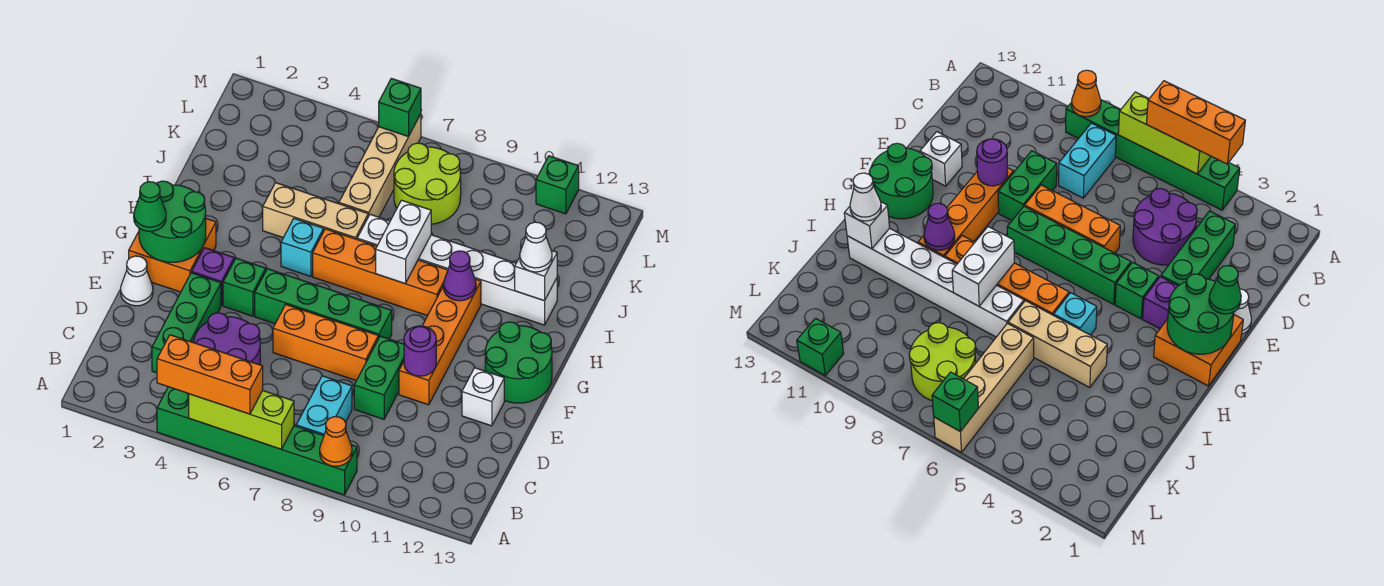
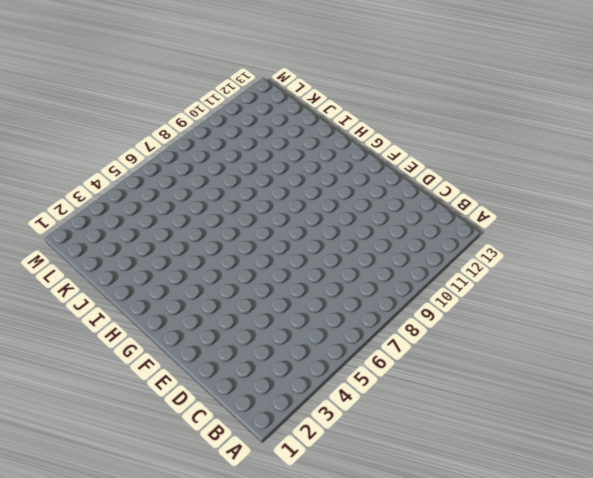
none -> green 1x6 brick [157,387,357,495]
none -> cyan 1x2 brick [296,376,352,435]
none -> green 1x3 brick [152,273,221,373]
none -> purple 2x2 round brick [194,313,260,365]

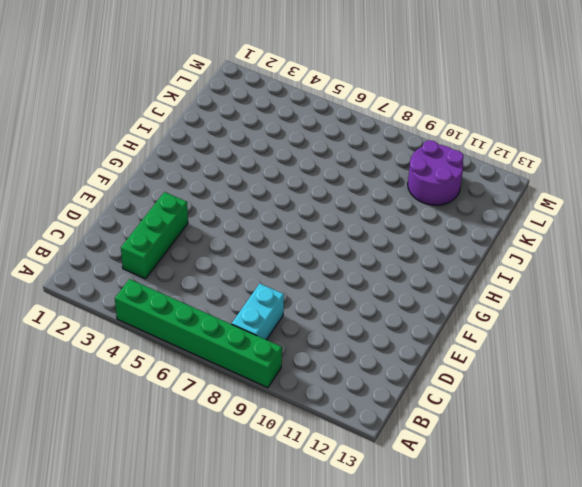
purple 2x2 round brick [408,140,464,205] -> purple 2x2 round brick moved to [194,313,260,365]
none -> green 1x2 brick [354,336,404,419]
none -> white 1x1 cone [121,256,153,306]
none -> orange 1x3 brick [273,305,378,381]
none -> orange 1x4 brick [399,279,481,405]

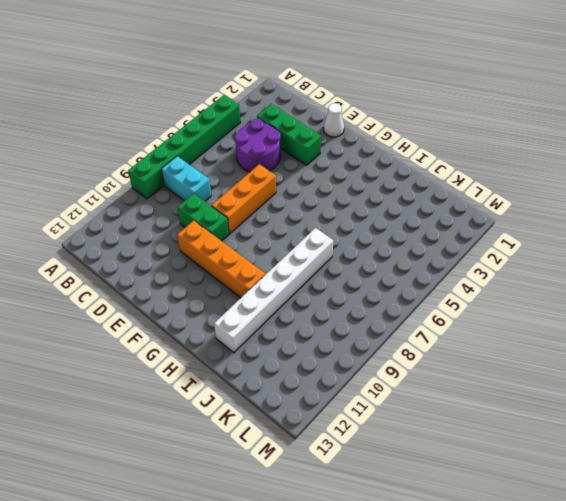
none -> white 1x1 brick [462,368,504,426]
none -> orange 2x2 brick [129,219,216,292]
none -> purple 1x1 brick [192,248,234,306]
none -> green 1x1 brick [223,258,266,316]

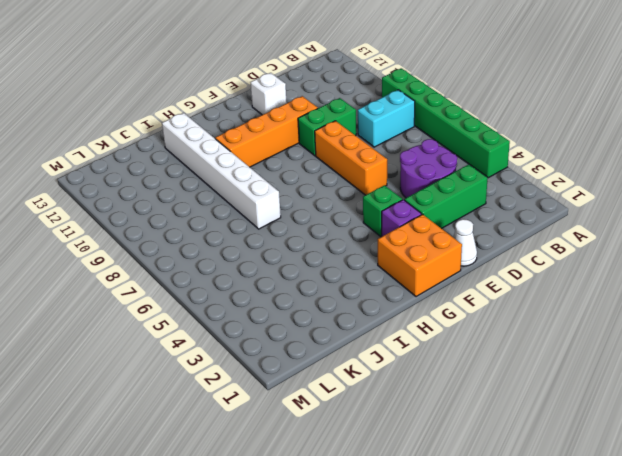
none -> green 1x4 brick [255,269,392,339]
none -> green 2x2 round brick [485,322,552,403]
none -> cyan 1x1 brick [281,219,324,276]
none -> orange 1x4 brick [313,229,448,316]

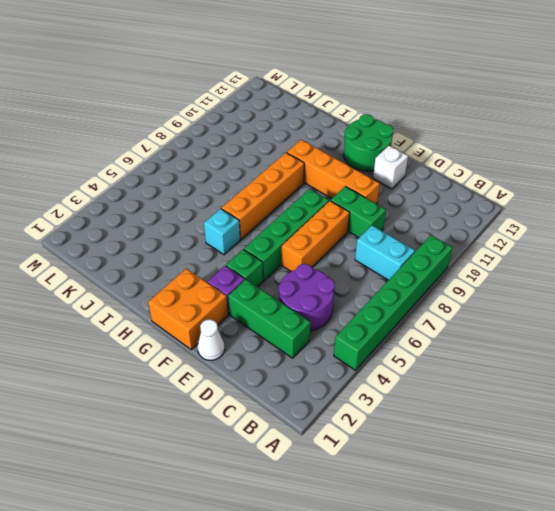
none -> tan 1x3 brick [263,183,368,239]
none -> white 1x6 brick [357,214,557,325]
none -> tan 1x4 brick [339,114,421,217]
none -> lime 2x2 round brick [394,143,461,224]

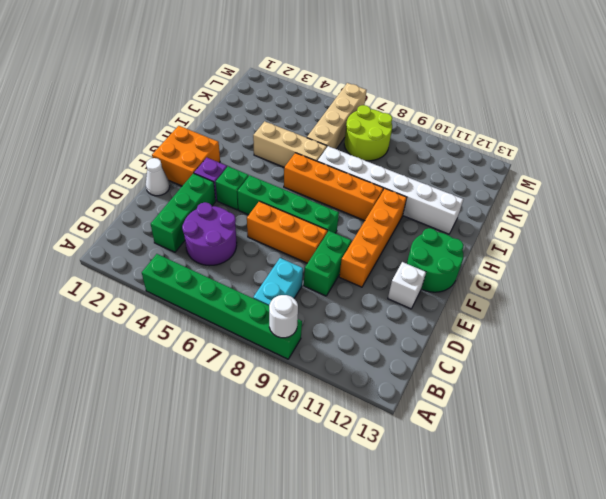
white 1x1 round brick [269,295,298,338] -> orange 1x1 cone [320,417,352,466]
none -> cyan 1x1 brick [281,219,324,276]
none -> green 1x1 brick [536,156,579,214]
none -> lime 1x3 brick [189,390,294,449]
none -> purple 1x1 round brick [404,326,436,376]

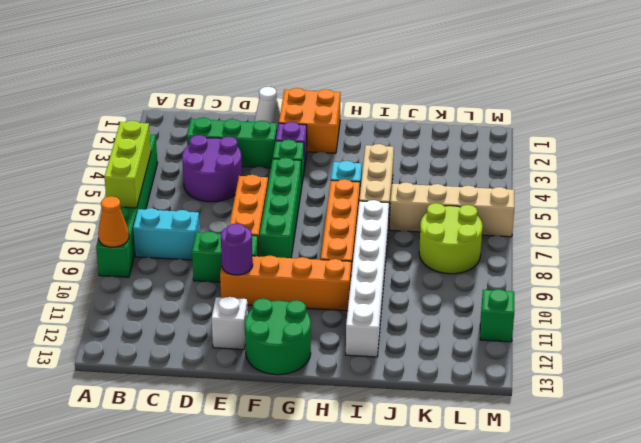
none -> green 2x2 round brick [139,181,206,262]
none -> white 1x2 brick [376,200,431,284]
none -> purple 1x1 cone [444,251,476,301]
none -> white 1x1 brick [515,251,557,301]

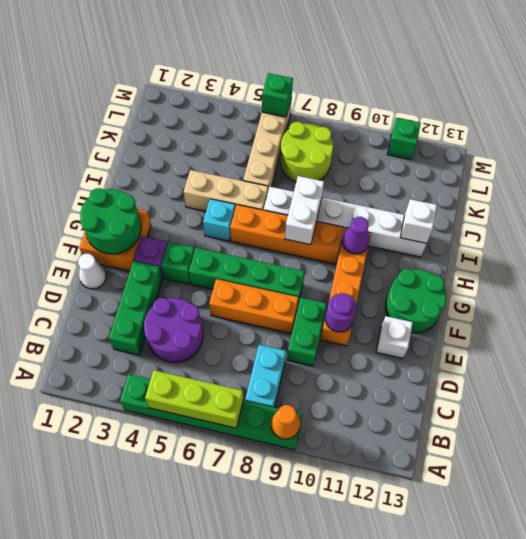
none -> orange 1x3 brick [157,335,263,414]
none -> green 1x1 cone [134,182,166,231]
none -> white 1x1 cone [520,222,552,272]

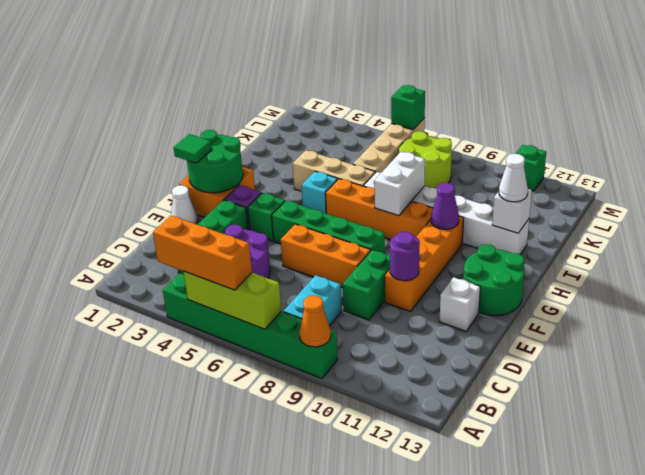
green 1x1 tile [174,134,212,163] -> green 1x1 cone [134,182,166,231]

